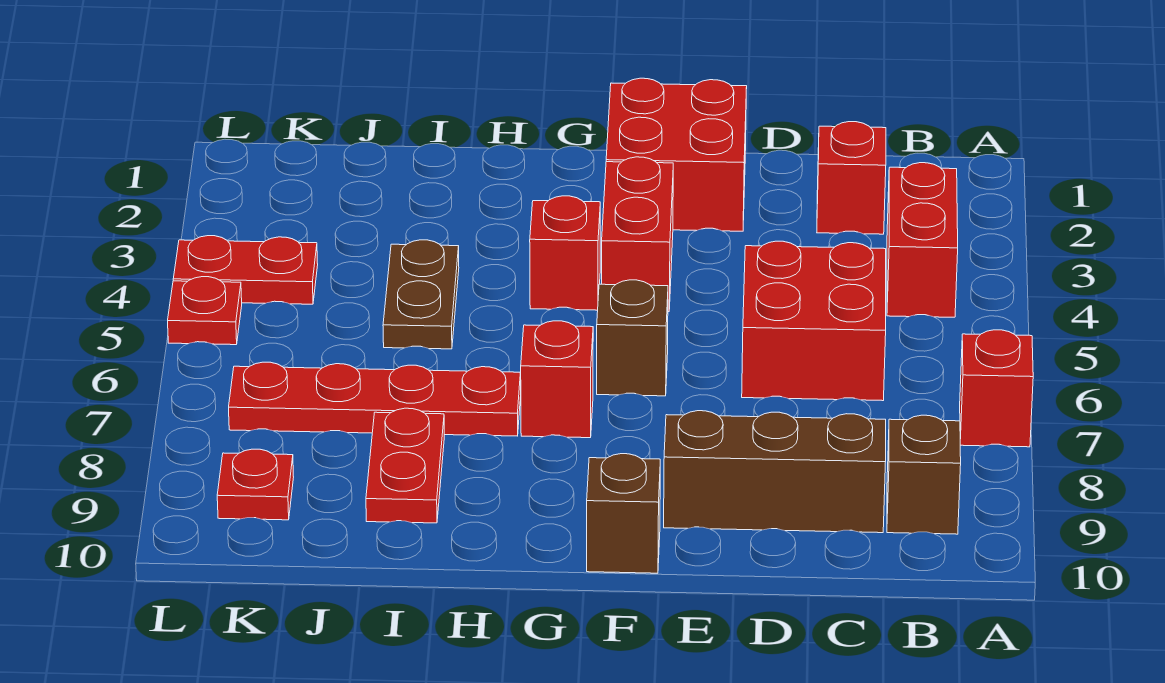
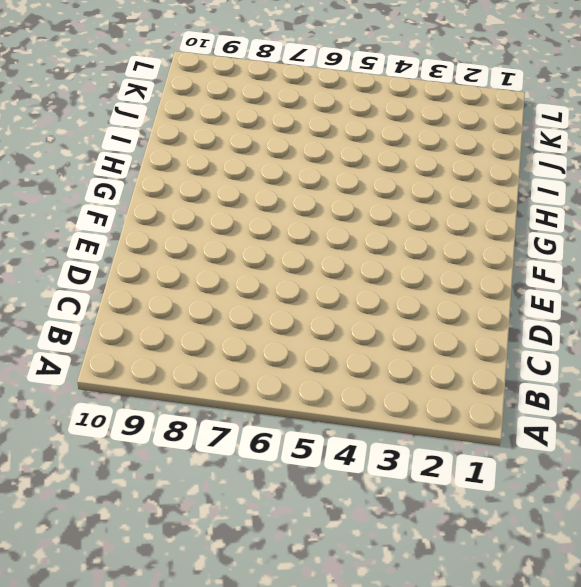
none -> red 1x1 brick [960,330,1033,447]
none -> red 1x2 brick [887,163,958,317]
none -> brown 1x1 brick [887,415,961,534]

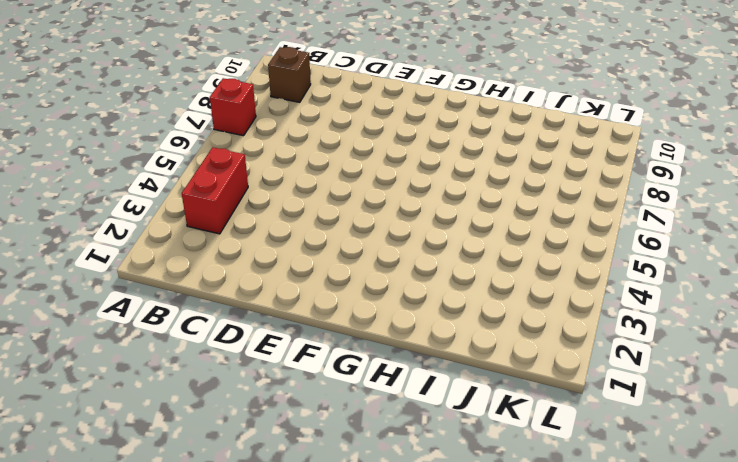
none -> red 1x1 brick [817,122,886,234]
none -> red 2x2 brick [742,241,886,401]
none -> brown 1x3 brick [664,411,886,533]

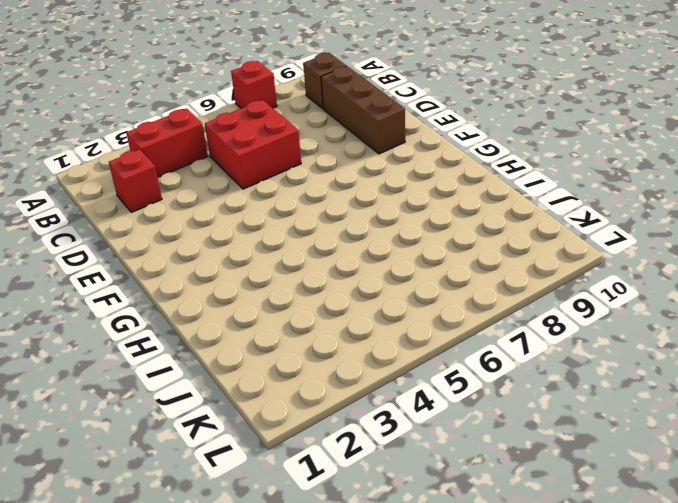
none -> red 2x2 brick [606,78,747,231]
none -> red 1x2 brick [602,157,673,312]
none -> brown 1x1 brick [597,280,668,396]

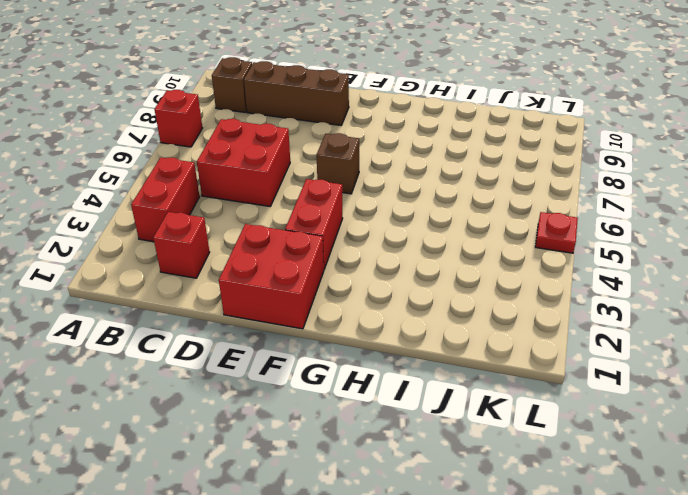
none -> brown 1x1 brick [587,454,660,573]
none -> red 1x1 brick [530,196,600,310]
none -> red 1x1 brick [521,321,593,438]

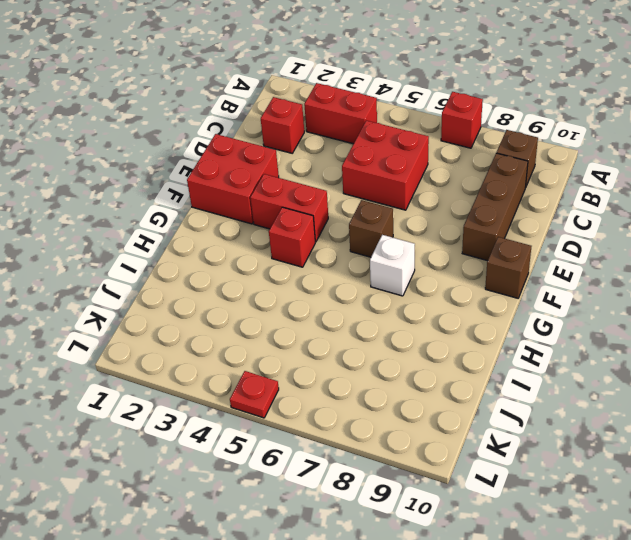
white 1x1 brick [370,235,415,296] -> red 1x1 brick [521,321,593,438]
none -> red 1x4 plate [229,362,521,436]
none -> brown 1x2 plate [383,240,459,349]
none -> red 1x2 plate [366,408,444,523]

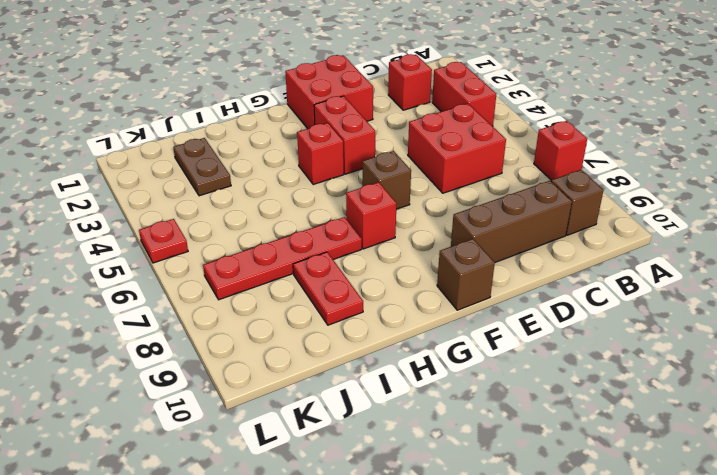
brown 1x2 plate [173,138,231,196] -> brown 1x2 plate moved to [383,240,459,349]
none -> red 1x2 plate [173,236,318,304]
none -> red 1x1 plate [217,449,294,520]

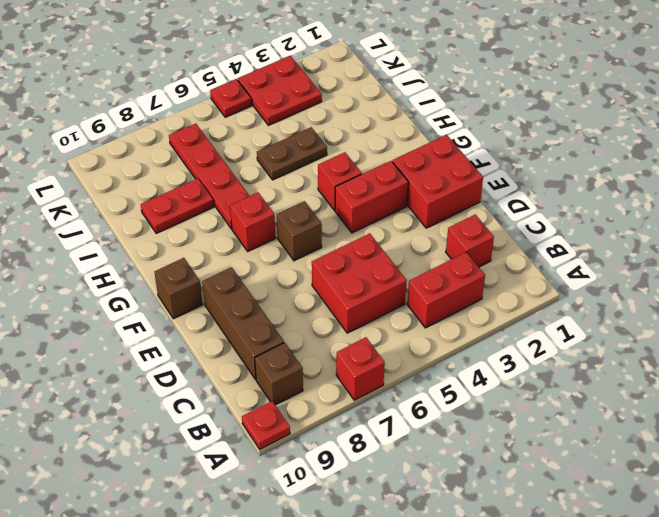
red 1x1 plate [242,401,290,449] -> red 1x1 plate moved to [217,449,294,520]
red 2x2 plate [238,56,322,125] -> red 1x2 plate [173,236,318,304]

